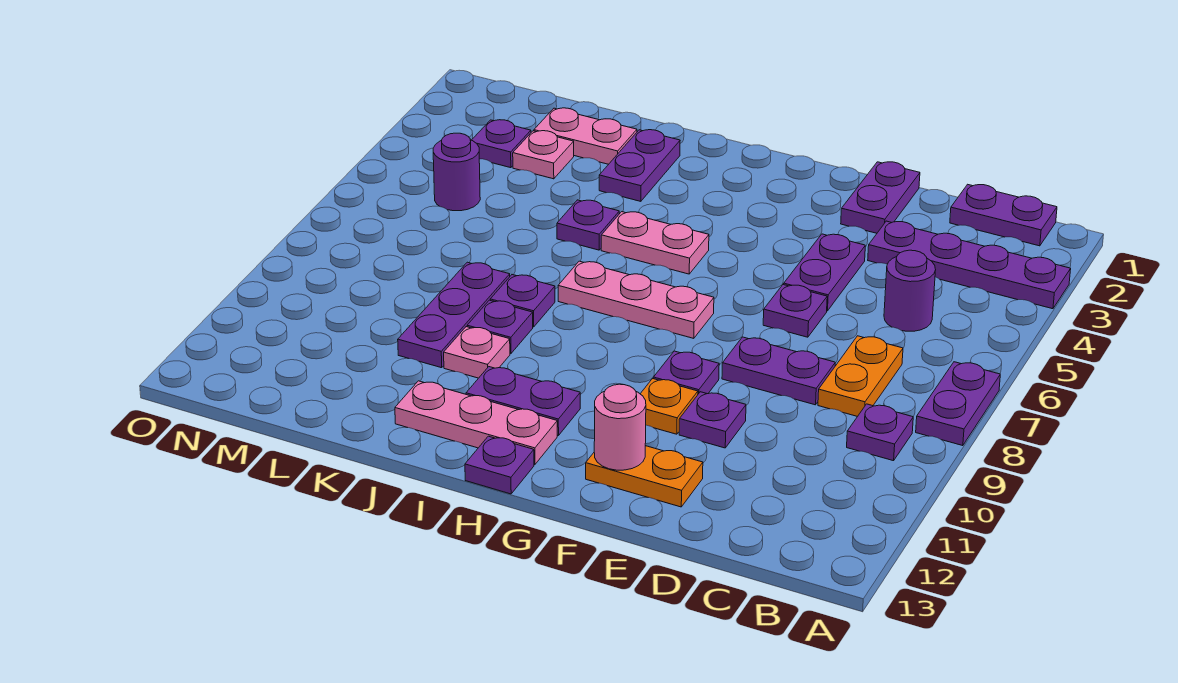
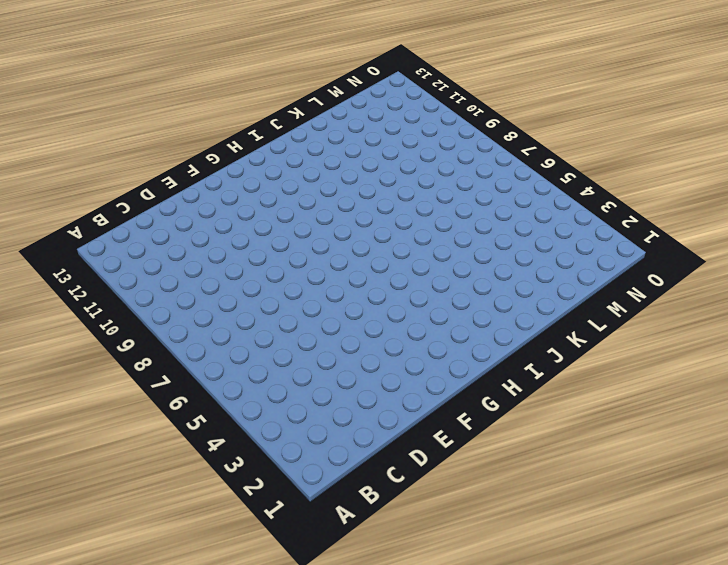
none -> purple 1x4 plate [868,221,1071,309]
none -> purple 1x2 plate [916,362,1000,446]
none -> purple 1x2 plate [950,184,1057,246]
none -> purple 1x1 plate [847,404,913,461]

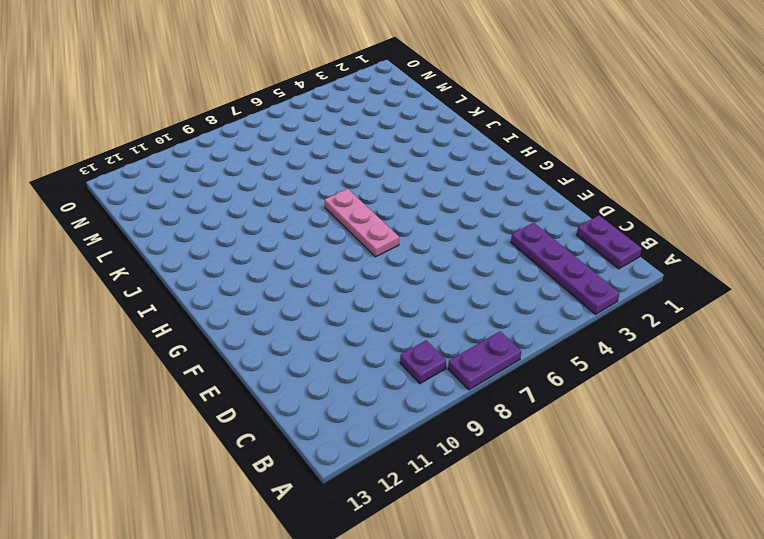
none -> purple 1x1 round brick [884,250,936,331]
none -> orange 1x2 plate [818,336,903,417]
none -> purple 1x2 plate [722,337,835,405]
none -> purple 1x2 plate [841,162,920,233]

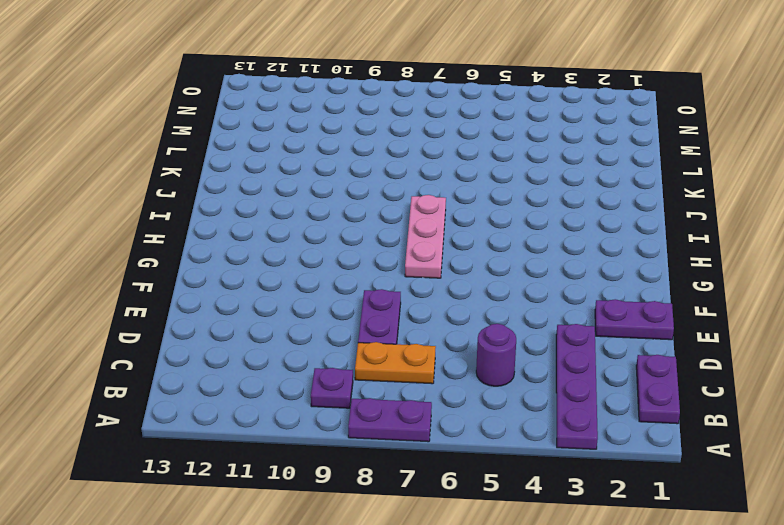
none -> purple 1x2 plate [784,234,865,311]
none -> purple 1x1 plate [763,285,827,337]
none -> purple 1x1 plate [679,392,746,448]
none -> orange 1x2 plate [586,446,703,507]

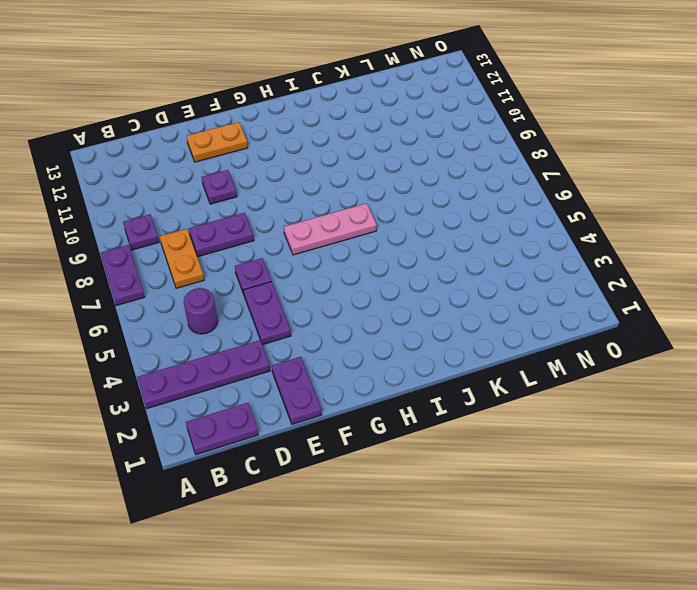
none -> purple 1x1 plate [653,351,719,394]
none -> orange 1x1 plate [641,378,698,434]
none -> pink 1x2 plate [601,212,709,274]
none -> purple 1x2 plate [466,367,580,436]

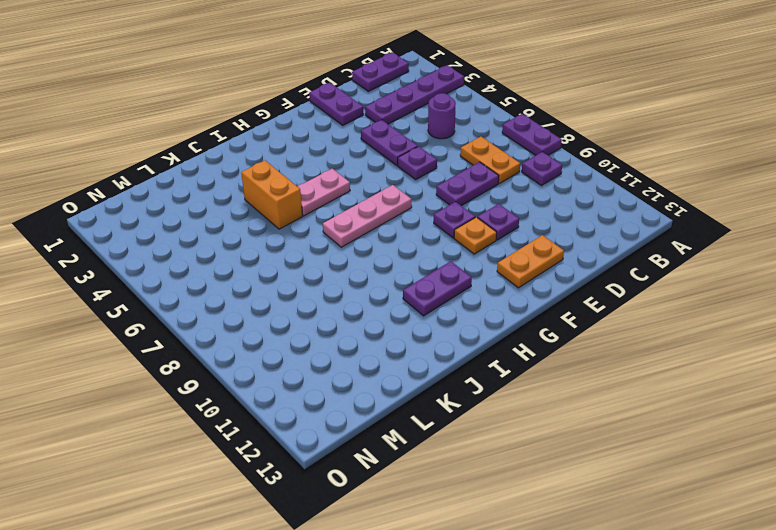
orange 1x2 brick [241,160,303,229] -> purple 1x1 plate [557,200,619,250]
none -> pink 1x3 plate [395,381,557,464]
none -> purple 1x1 plate [465,436,534,494]
none -> purple 1x2 plate [599,130,680,201]
none -> purple 1x1 plate [490,275,555,327]

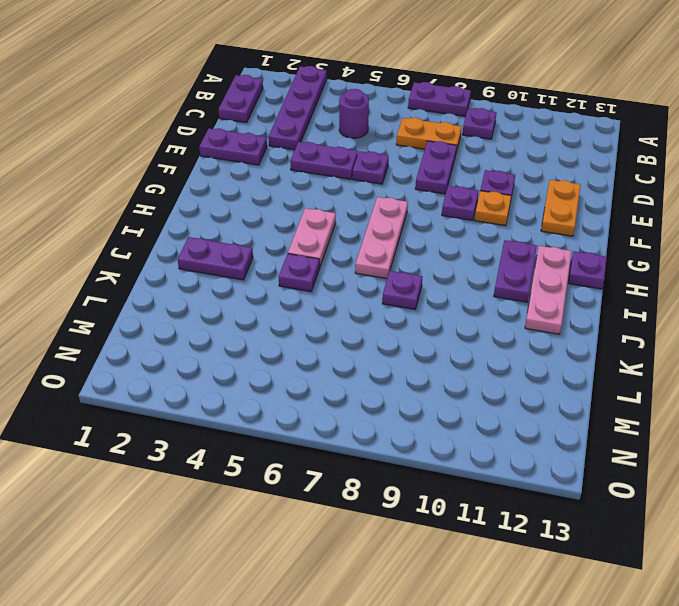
none -> purple 1x1 plate [467,300,533,354]
none -> pink 1x1 plate [444,327,510,378]
none -> pink 1x2 plate [534,108,637,164]
none -> purple 1x3 plate [398,262,510,368]

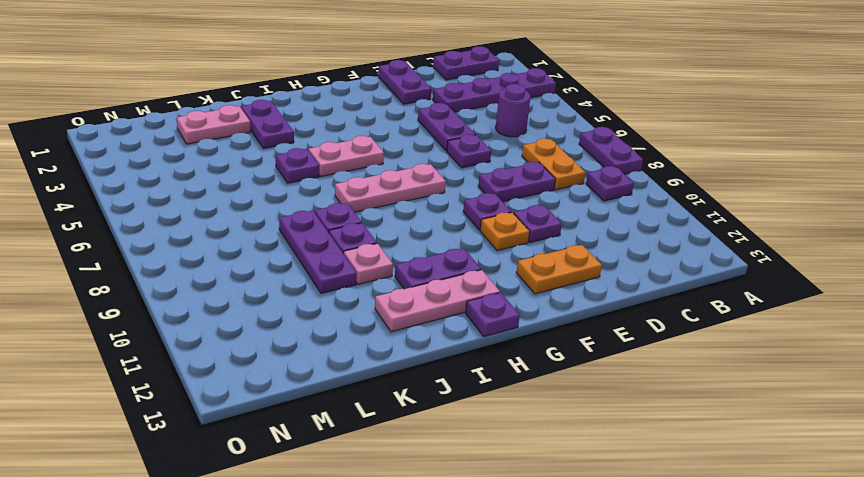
none -> pink 1x1 plate [513,131,574,179]
none -> purple 1x1 plate [472,120,531,168]
none -> purple 1x1 round brick [433,133,480,211]
none -> pink 1x1 round brick [594,384,646,470]

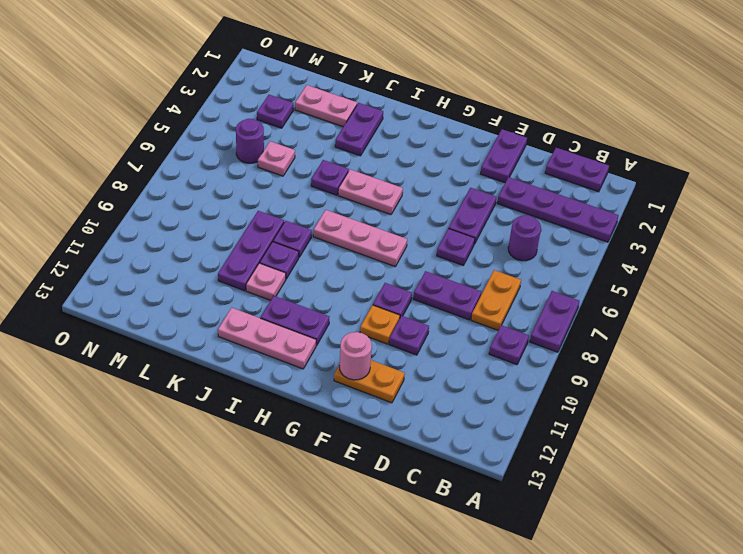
pink 1x1 plate [258,141,295,176] -> pink 1x1 plate moved to [513,131,574,179]
none -> purple 1x1 plate [465,436,534,494]

